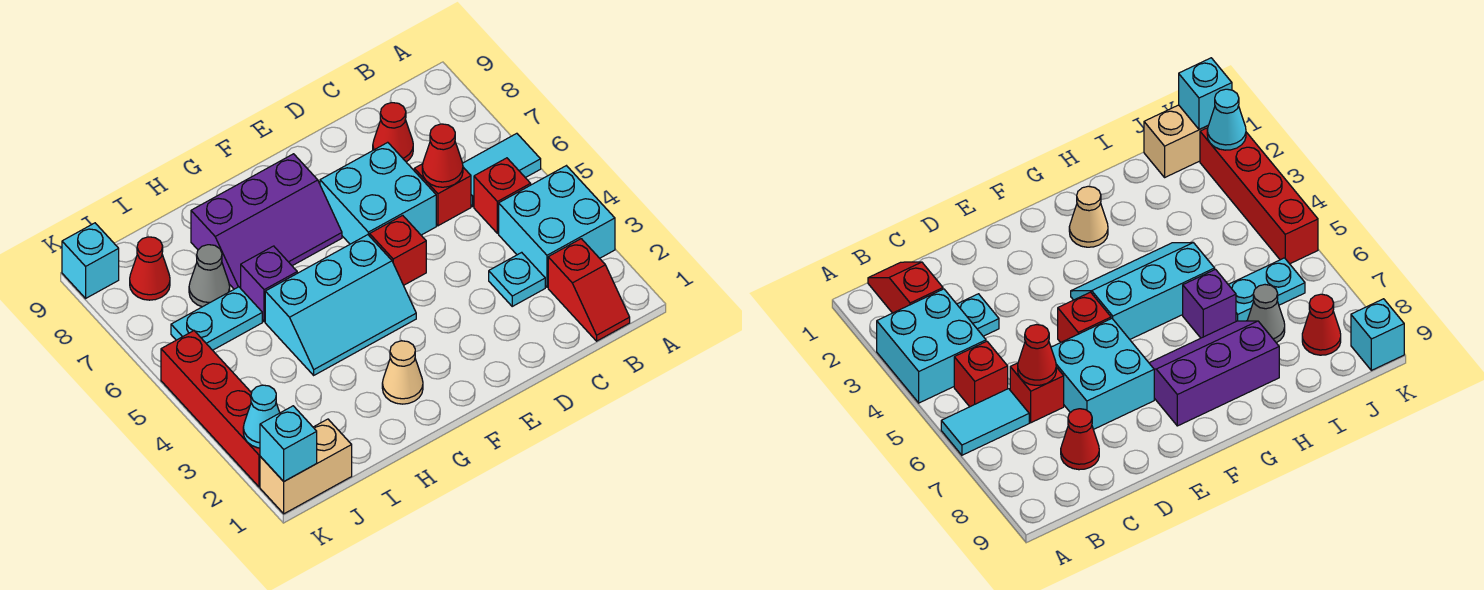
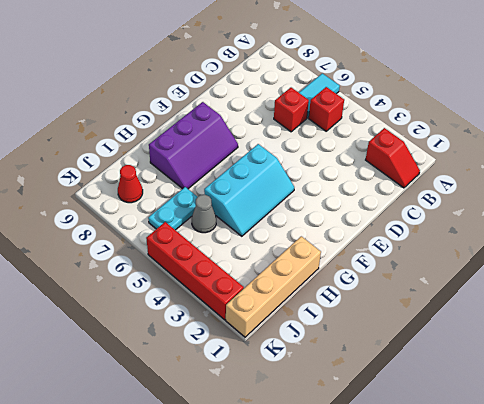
tan 1x4 brick [226,236,321,337] -> tan 1x2 brick [260,419,352,514]
grey 1x1 cone [192,195,216,233] -> grey 1x1 cone moved to [189,245,230,307]
none -> cyan 2x2 brick [499,166,615,287]
none -> cyan 1x1 plate [489,252,545,306]
none -> red 1x1 cone [373,103,413,162]

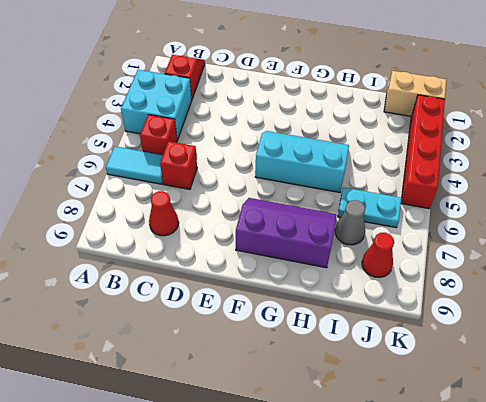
none -> cyan 1x1 plate [489,252,545,306]
none -> cyan 2x2 brick [320,142,436,244]
none -> red 1x1 brick [370,215,426,285]

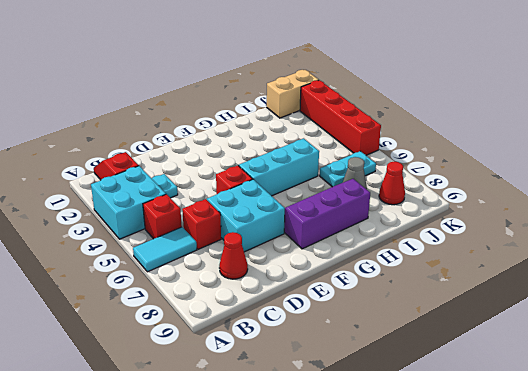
none -> tan 1x1 cone [382,341,423,404]
none -> purple 1x1 brick [241,246,297,322]
none -> cyan 1x1 brick [62,223,119,298]

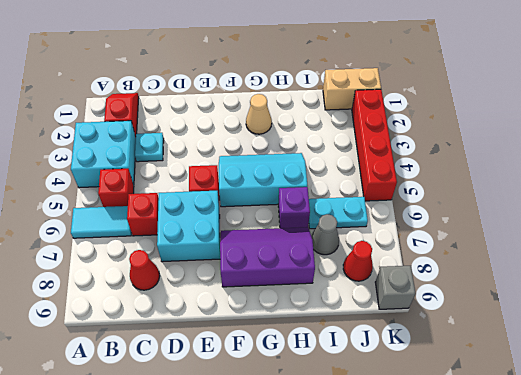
grey 1x1 brick [375,266,416,309] -> cyan 1x1 brick [62,223,119,298]
none -> red 1x1 cone [422,124,463,187]
none -> cyan 1x1 brick [260,406,317,481]
none -> cyan 1x1 cone [243,385,280,448]

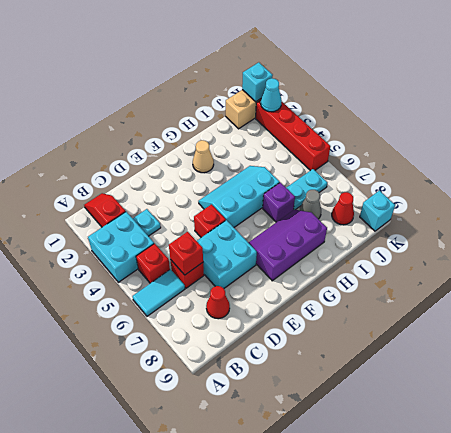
red 1x1 brick [169,232,203,275] -> red 1x1 cone [422,124,463,187]

